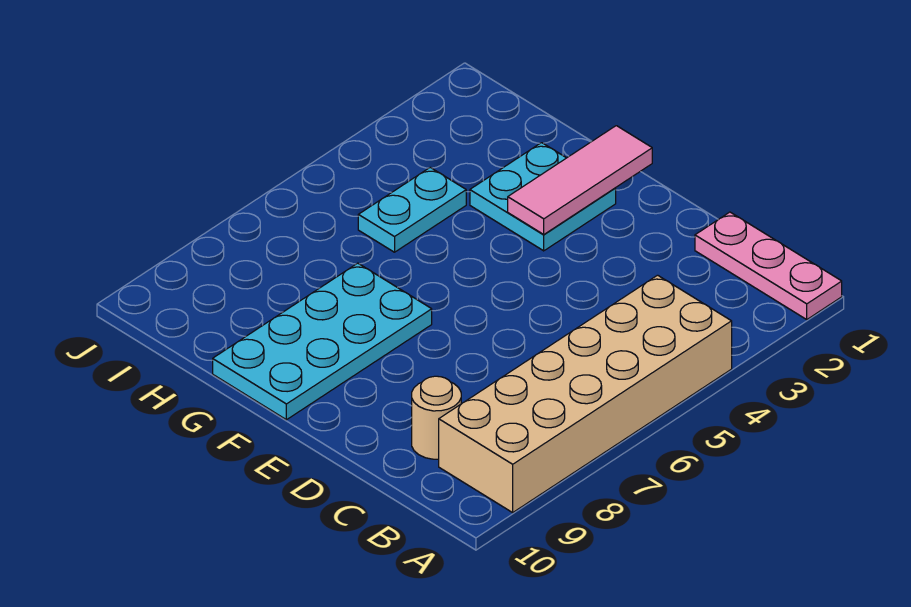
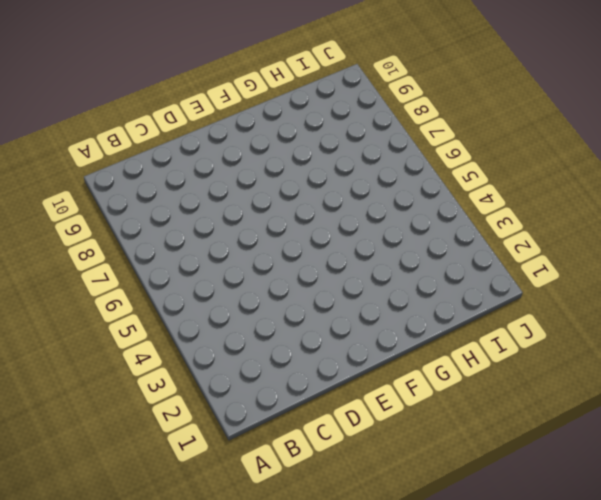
none -> pink 1x3 plate [695,212,842,319]
none -> tan 2x6 brick [439,275,732,512]

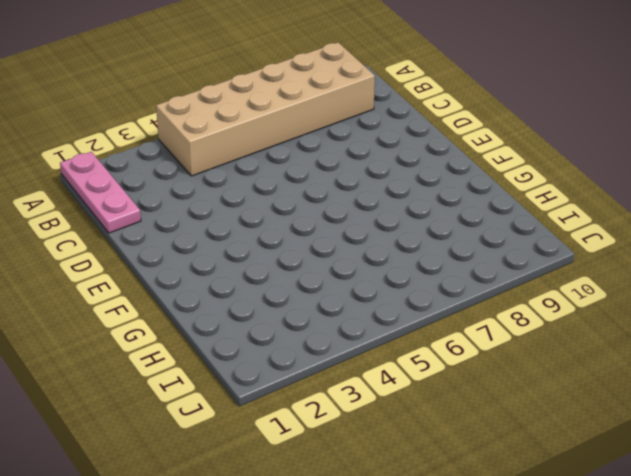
none -> tan 1x1 round brick [412,376,461,459]
none -> cyan 2x2 plate [470,143,616,251]

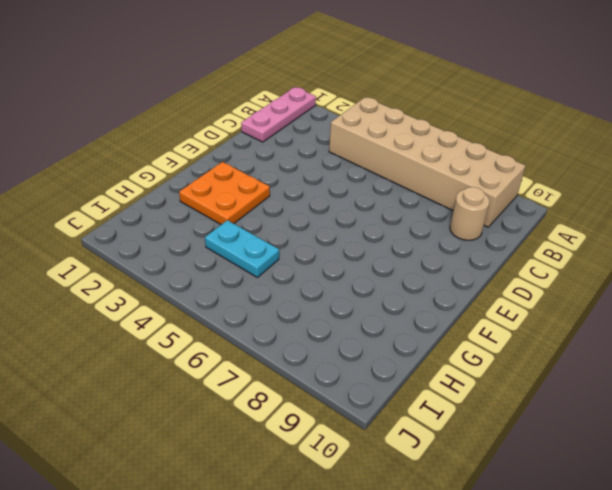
orange 2x2 plate [179,162,270,224] -> cyan 2x2 plate [470,143,616,251]
none -> cyan 2x4 plate [213,263,432,420]
none -> pink 1x3 tile [508,126,652,234]

